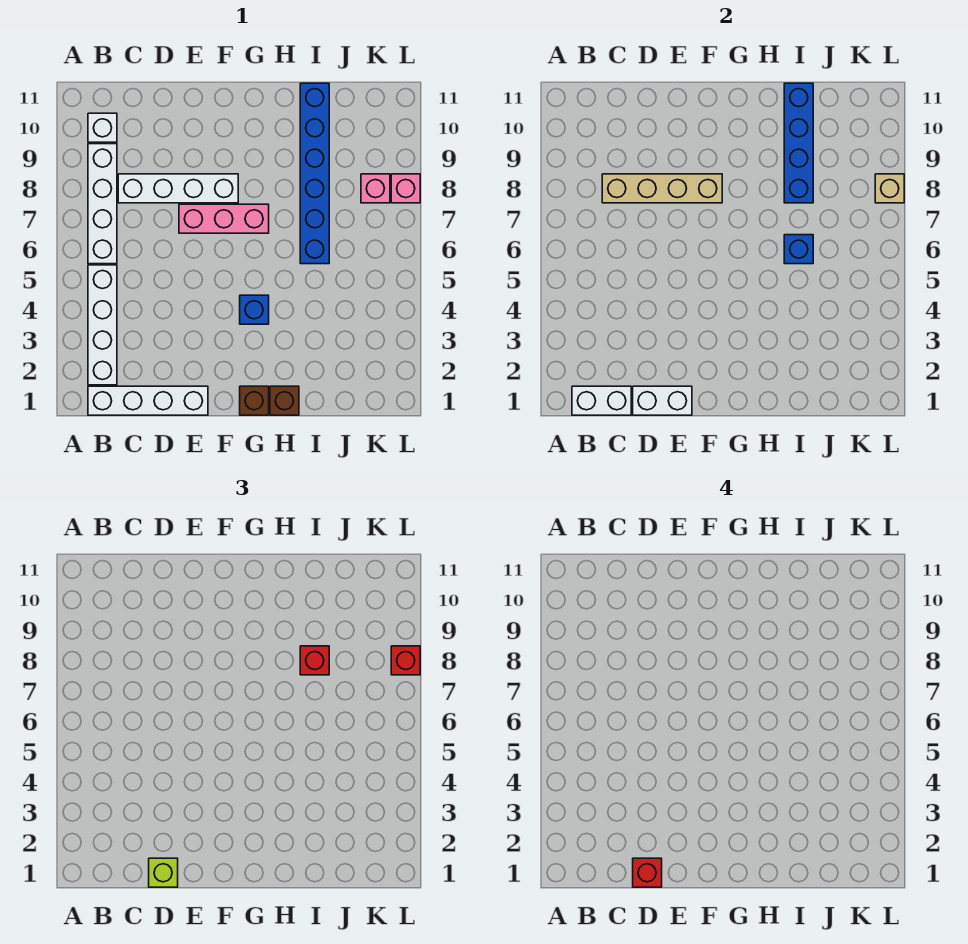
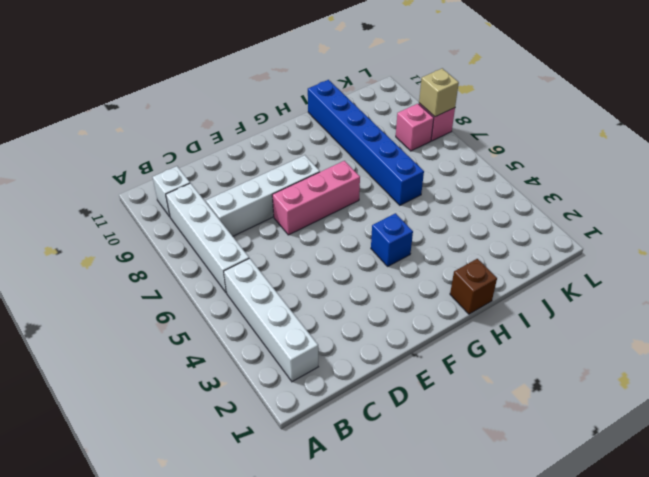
none -> white 1x4 brick [88,386,208,415]
none -> brown 1x1 brick [240,386,269,415]
none -> white 1x2 brick [572,386,631,415]

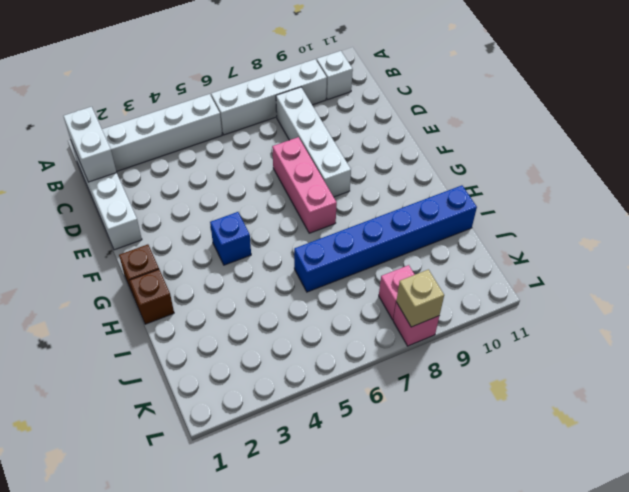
none -> tan 1x4 brick [602,174,722,203]
none -> white 1x2 brick [633,386,692,415]
none -> blue 1x1 brick [784,235,813,264]

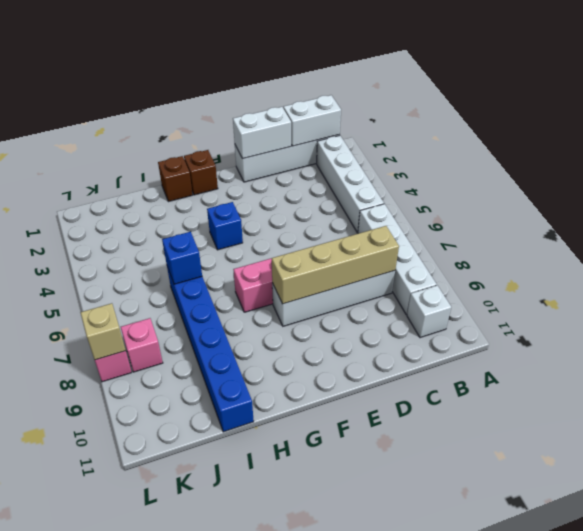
none -> blue 1x4 brick [784,83,813,203]
none -> lime 1x1 brick [149,858,178,887]
none -> red 1x1 brick [300,646,329,675]

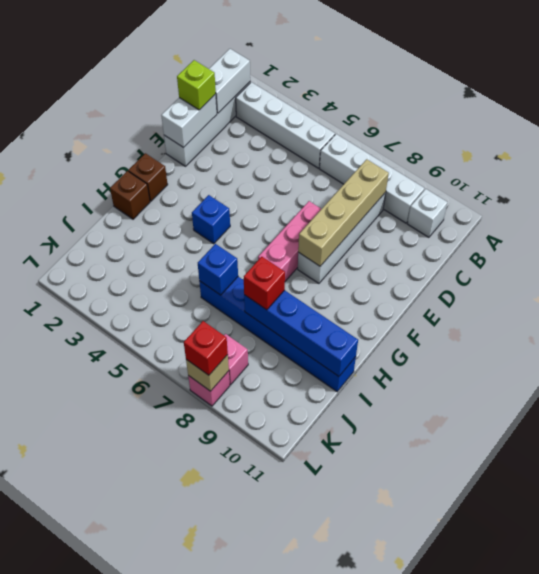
none -> red 1x1 brick [633,858,662,887]

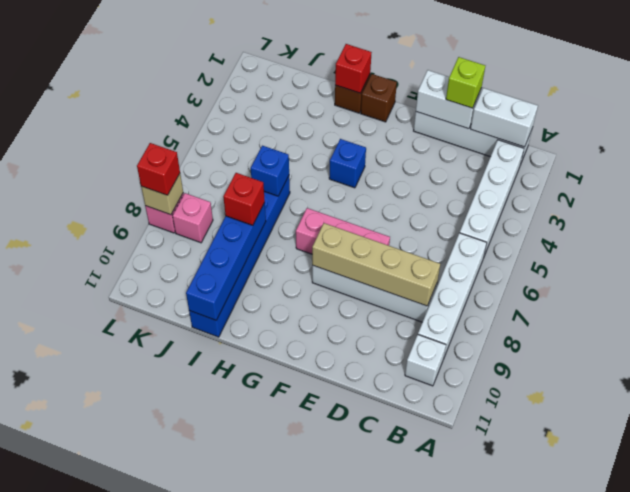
red 1x1 brick [335,44,372,93] -> red 1x1 brick moved to [633,858,662,887]

